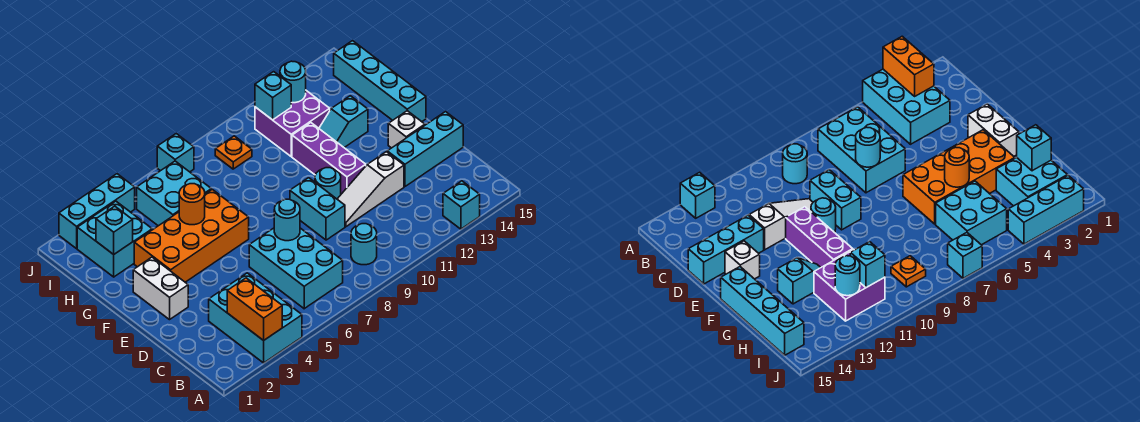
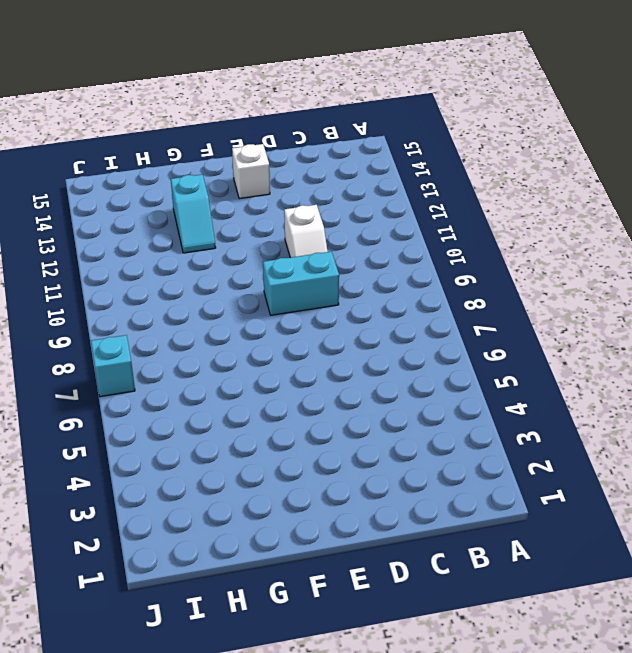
white 1x2 slope [284,205,328,258] -> white 1x3 slope [337,152,404,227]
none -> cyan 2x3 brick [209,273,302,363]
none -> cyan 1x1 brick [443,181,480,229]
none -> cyan 2x3 brick [249,228,343,309]

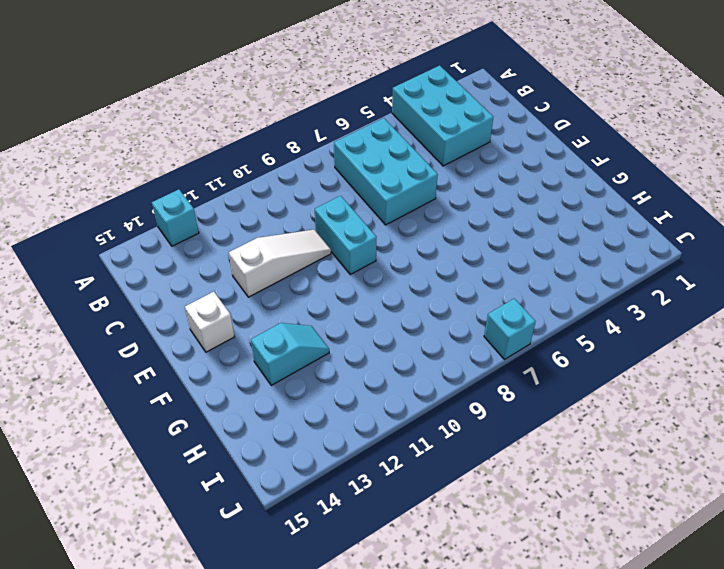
none -> cyan 1x1 round brick [351,224,377,265]
none -> cyan 1x3 brick [387,112,463,186]
none -> white 1x2 brick [133,257,188,320]

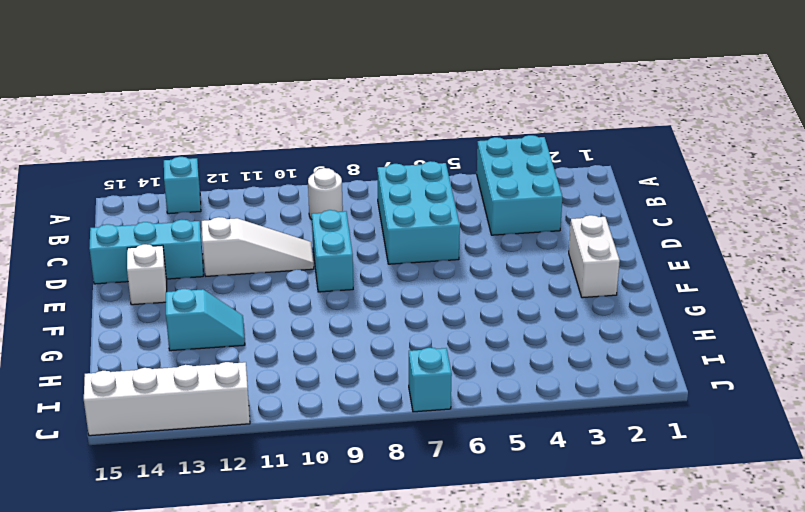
white 1x1 round brick [308,168,343,220] -> cyan 1x1 round brick [351,224,377,265]
white 1x4 brick [84,362,250,436] -> none
none -> cyan 1x1 round brick [315,168,341,199]
none -> purple 1x3 brick [292,123,366,194]
none -> orange 2x4 brick [134,189,249,282]

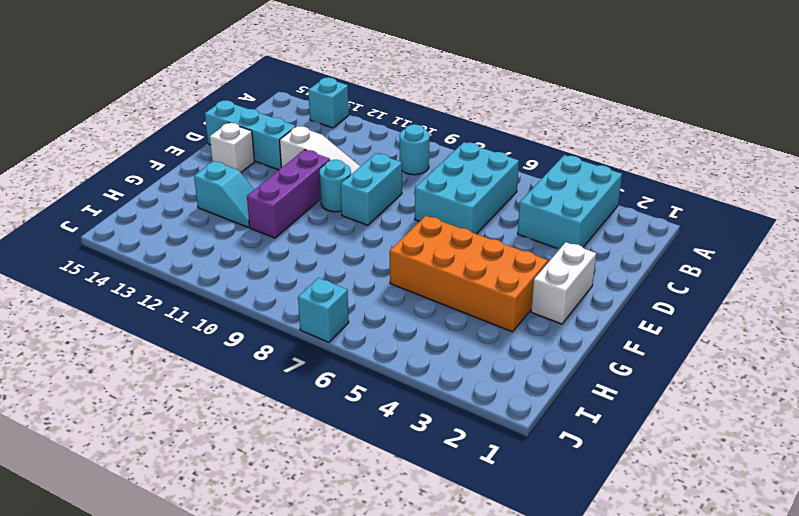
none -> cyan 1x4 brick [334,41,426,122]
none -> cyan 2x2 brick [77,201,152,277]
none -> cyan 2x2 brick [137,161,211,226]

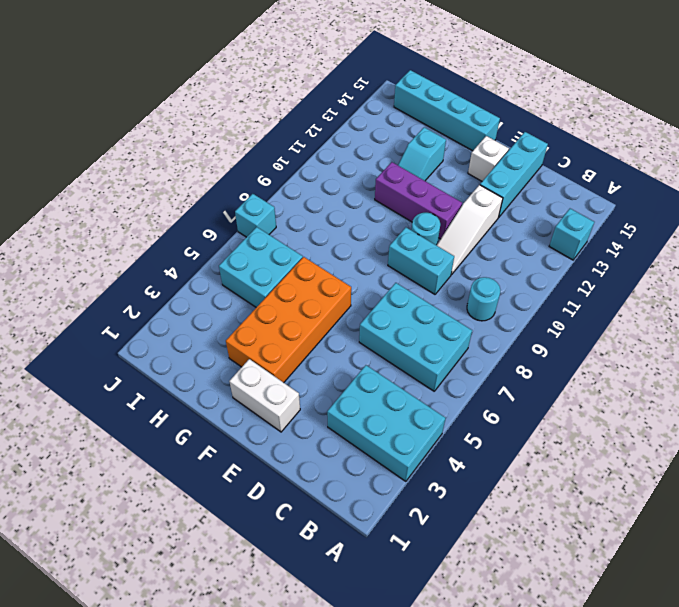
none -> cyan 2x2 brick [77,201,152,277]
none -> purple 2x2 brick [255,91,330,156]
none -> orange 1x1 plate [215,136,252,169]

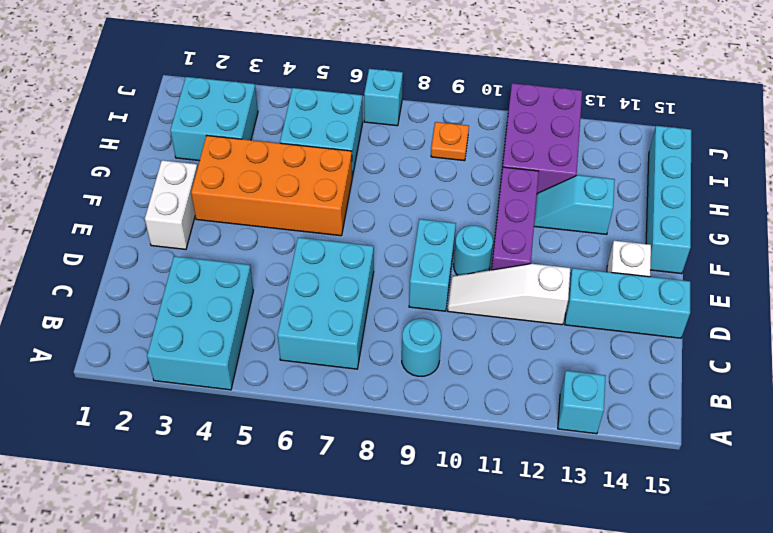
purple 2x3 brick [501,83,582,193] -> purple 2x2 brick [255,91,330,156]
none -> cyan 1x3 brick [59,174,135,249]
none -> orange 1x2 brick [227,278,282,341]
none -> cyan 1x1 round brick [274,199,300,241]

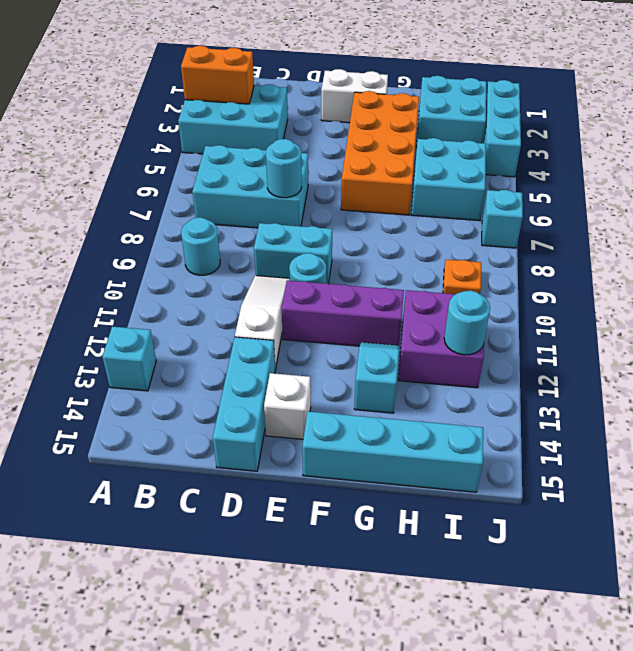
none -> orange 1x1 round brick [179,184,205,225]
none -> cyan 1x1 brick [96,206,133,254]
none -> cyan 1x1 brick [255,72,291,120]

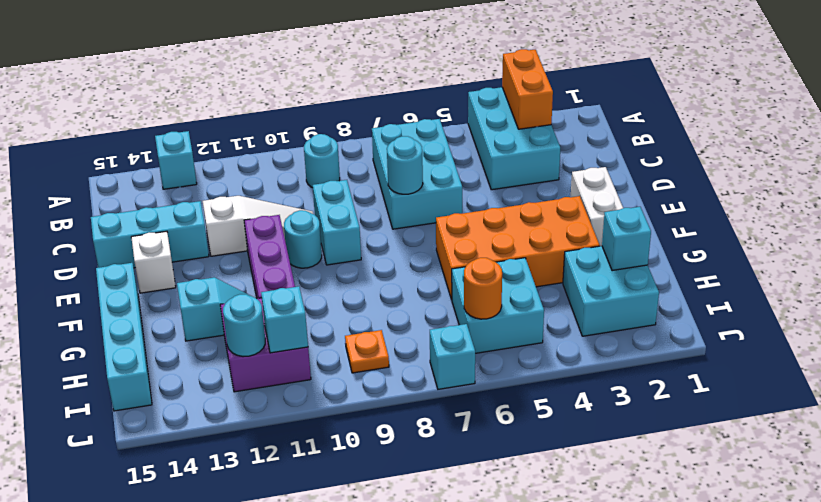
orange 1x1 round brick [464,258,502,319] -> orange 1x1 round brick moved to [179,184,205,225]
none -> cyan 1x3 brick [59,174,135,249]

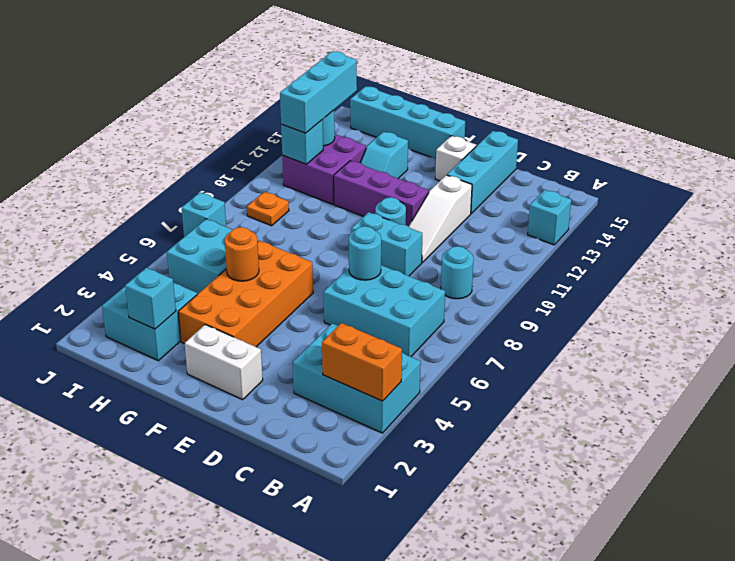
cyan 1x3 brick [280,51,357,133] -> cyan 1x3 brick moved to [59,174,135,249]

